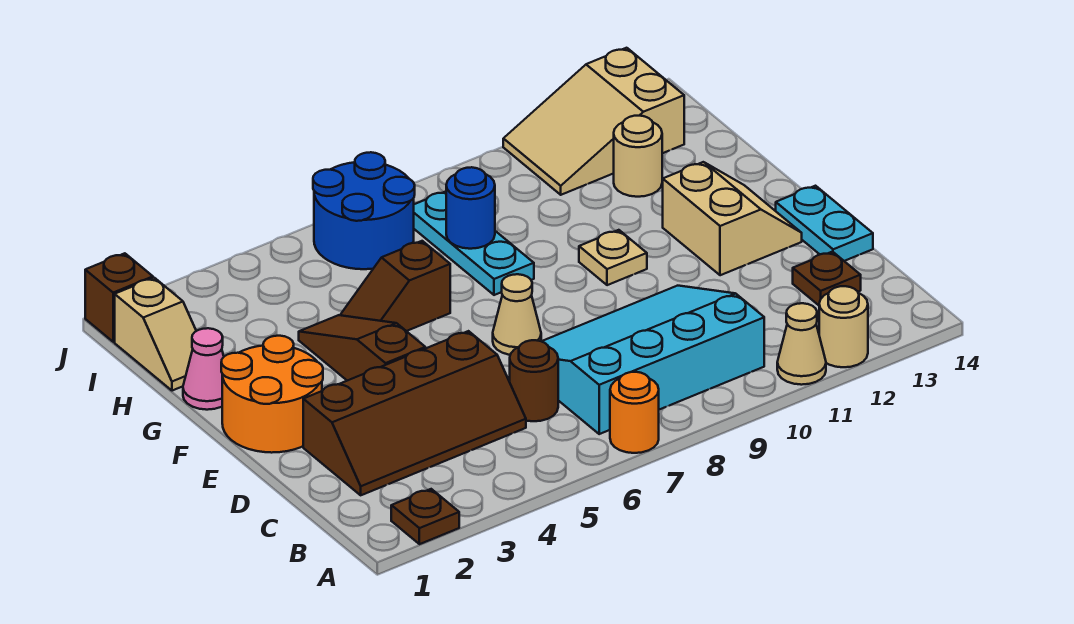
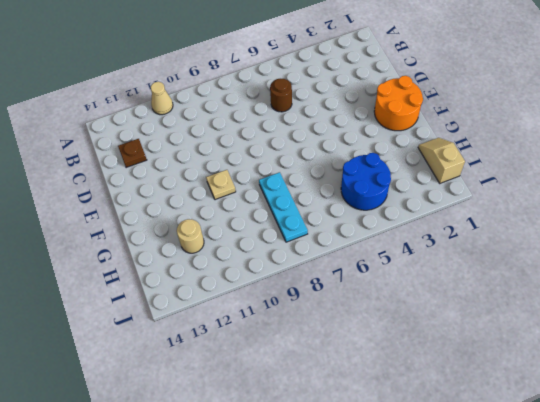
blue 2x2 round brick [341,153,391,210] -> blue 2x2 round brick moved to [313,152,415,269]
none -> brown 1x1 plate [391,489,459,544]
none -> orange 1x1 round brick [610,372,659,453]
none -> tan 1x1 round brick [819,286,868,367]

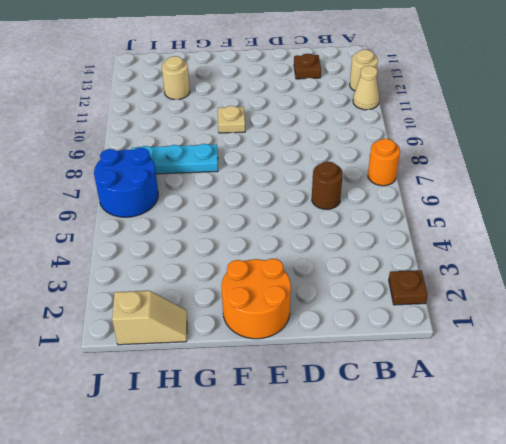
none -> cyan 3x4 slope [542,286,764,434]
none -> brown 2x4 slope [303,331,526,495]
none -> cyan 1x2 plate [776,186,873,261]

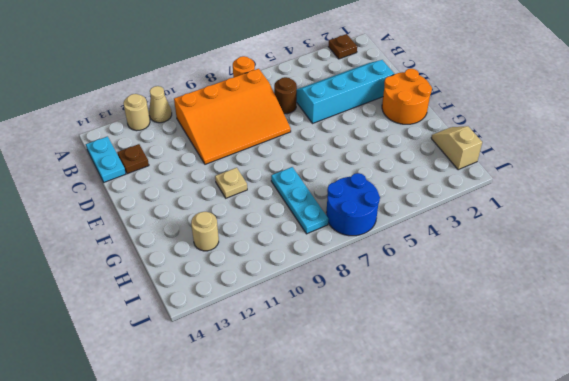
orange 3x4 slope [174,69,291,164] -> cyan 3x4 slope [542,286,764,434]
cyan 1x2 plate [86,137,126,182] -> cyan 1x2 plate moved to [776,186,873,261]
cyan 2x4 slope [296,60,394,123] -> brown 2x4 slope [303,331,526,495]
none -> brown 1x3 slope [299,315,425,381]
none -> tan 1x1 cone [493,274,541,355]
none -> tan 2x2 slope [663,162,802,275]

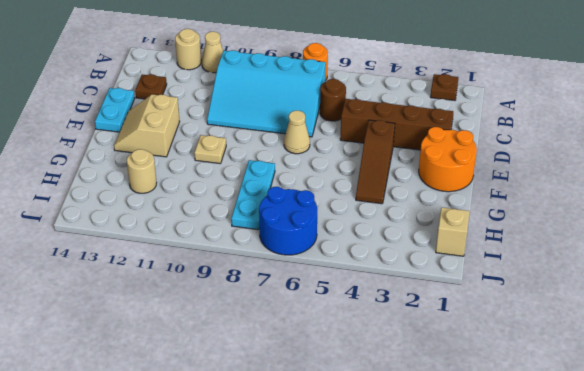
none -> pink 1x1 cone [183,328,224,410]
none -> brown 1x2 slope [341,241,450,331]
none -> tan 2x3 slope [503,48,684,195]

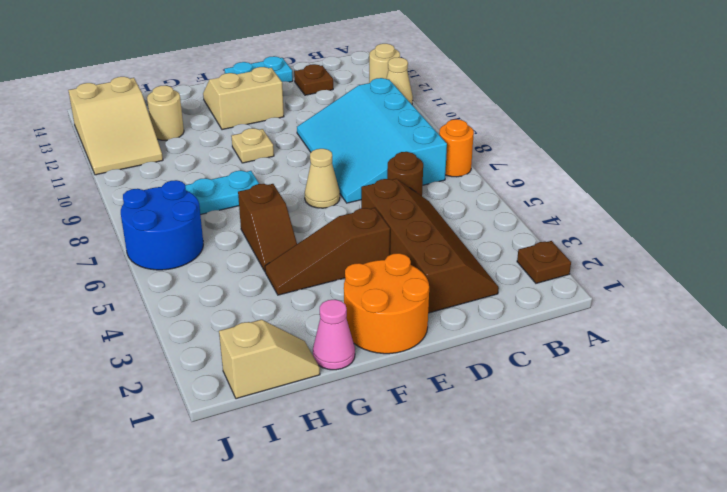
none -> brown 1x1 brick [85,253,153,342]
none -> blue 1x1 round brick [446,167,495,249]

